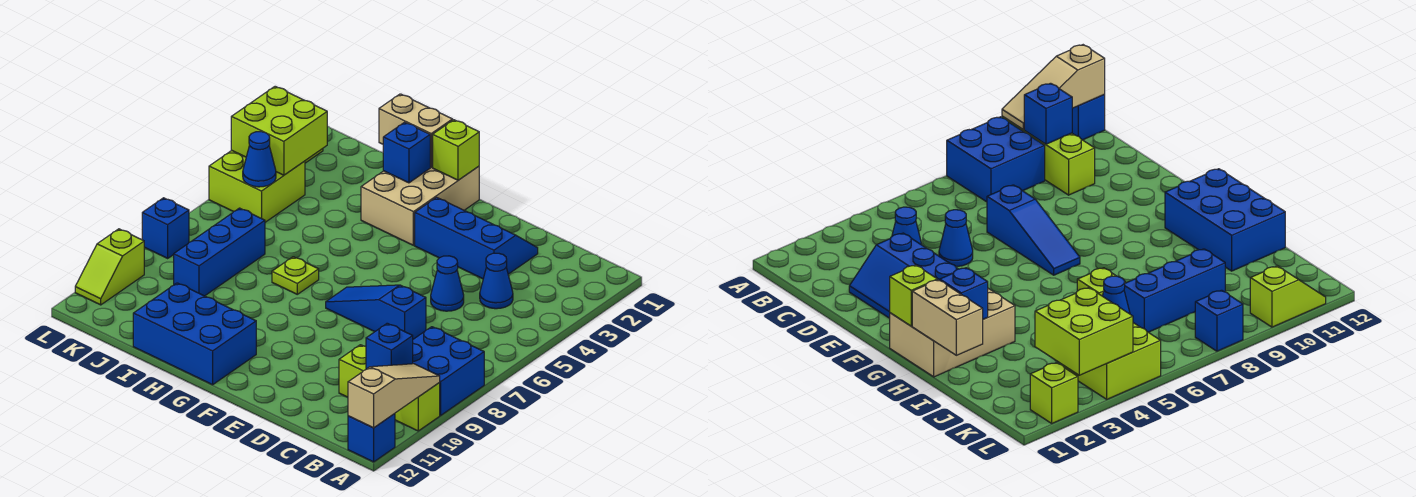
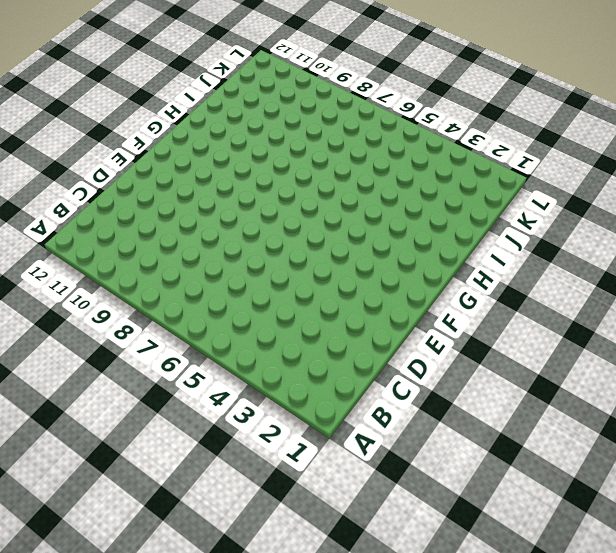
none -> blue 2x2 brick [413,327,484,415]
none -> lime 1x3 brick [339,345,440,431]
none -> blue 1x1 brick [348,414,395,462]

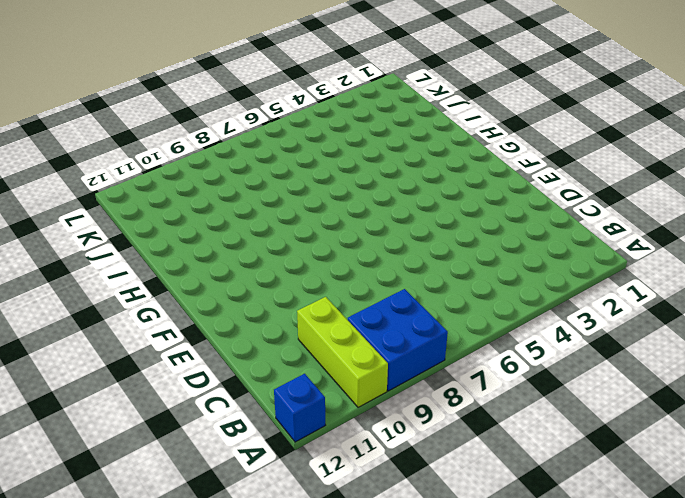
none -> blue 1x1 cone [480,253,513,309]
none -> blue 2x3 slope [415,197,538,279]
none -> blue 1x1 cone [431,256,464,311]

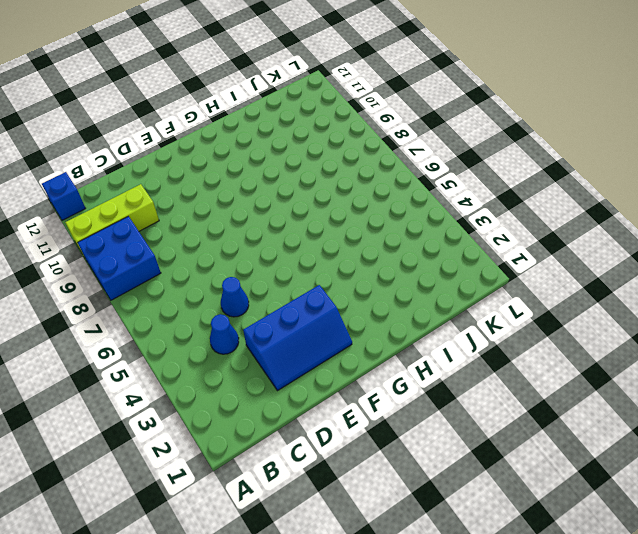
none -> blue 1x3 slope [326,285,426,339]
none -> tan 2x3 brick [361,166,479,245]
none -> blue 2x3 brick [133,283,256,385]

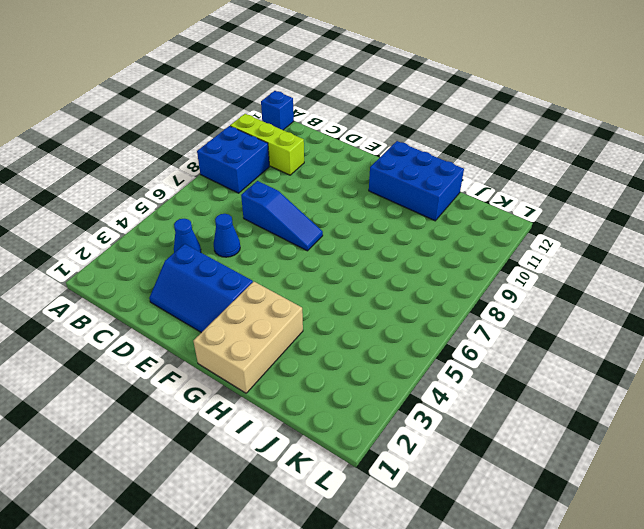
none -> lime 1x1 plate [272,257,319,294]
none -> blue 1x3 brick [174,208,265,296]
none -> lime 2x2 brick [209,150,305,222]

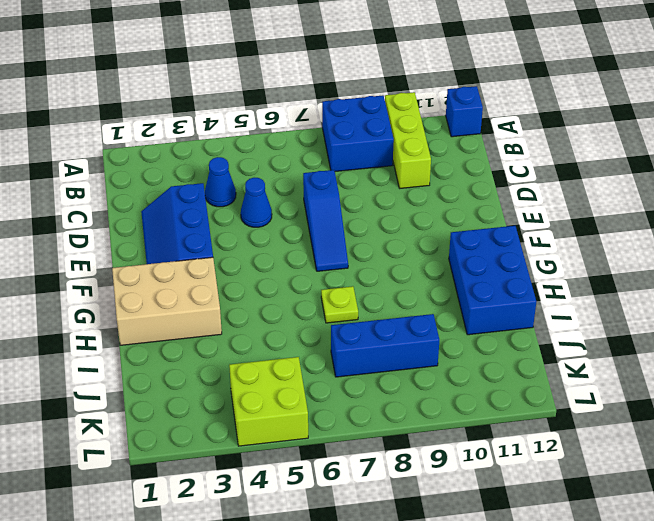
none -> lime 1x1 brick [1030,363,1078,423]
none -> blue 1x1 brick [142,198,189,258]
none -> lime 1x2 slope [75,229,144,305]

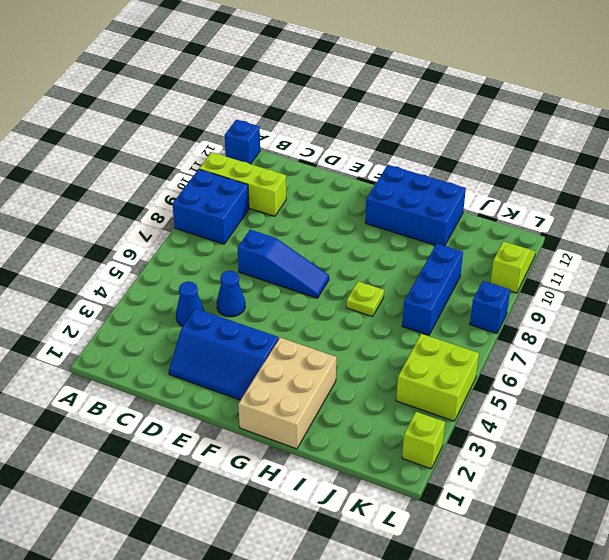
none -> tan 1x3 slope [348,364,440,428]
none -> blue 1x1 brick [366,323,413,369]
none -> lime 1x1 brick [433,120,479,180]

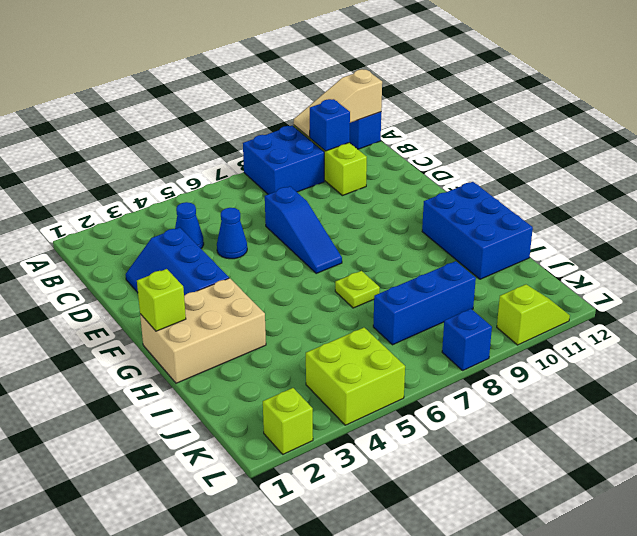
none -> tan 1x2 brick [379,94,453,167]
none -> blue 1x1 brick [383,122,430,183]
none -> lime 2x2 brick [231,86,327,175]

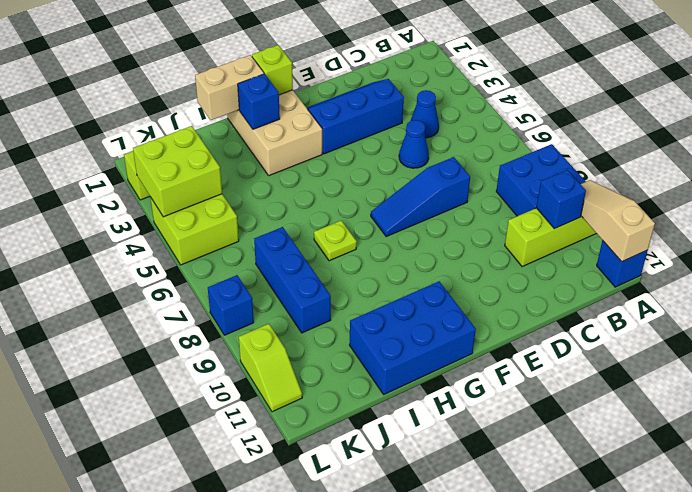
none -> blue 1x1 cone [243,132,276,187]

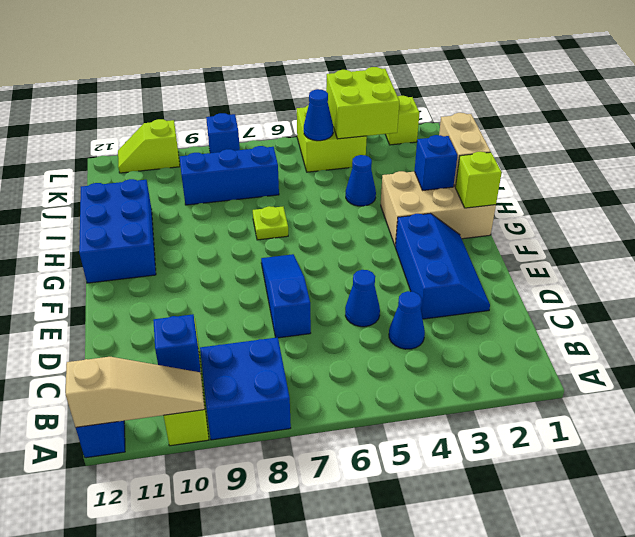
blue 1x1 cone [346,155,376,206] -> none

